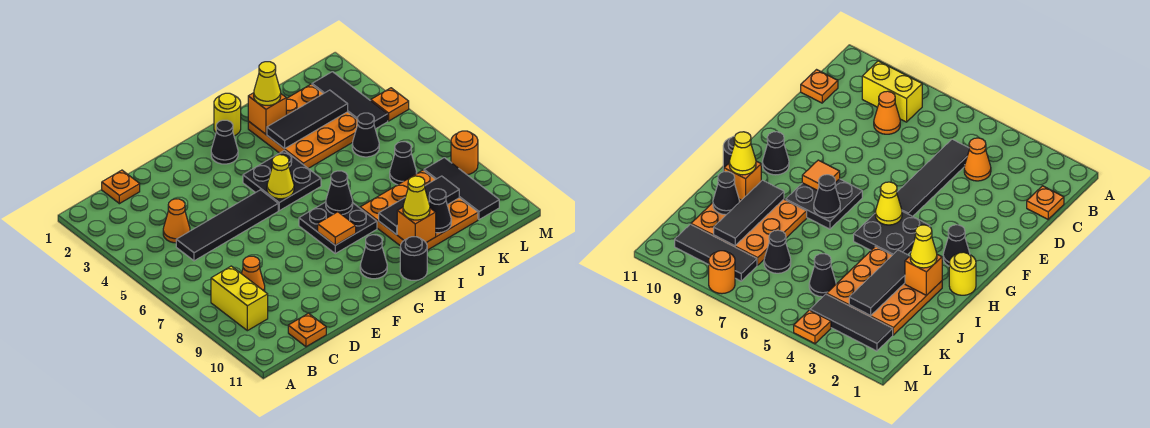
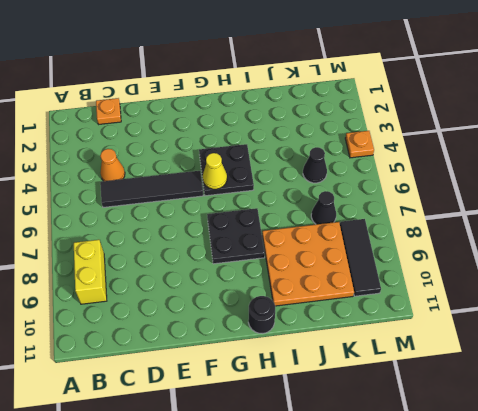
none -> orange 1x1 cone [241,256,265,291]
none -> orange 1x1 plate [288,313,326,347]
none -> black 1x1 cone [211,120,238,164]
none -> black 1x1 cone [360,235,387,279]

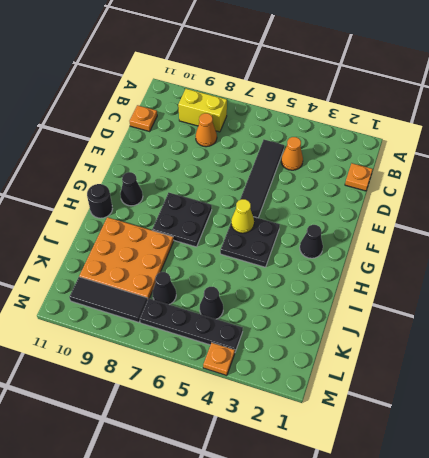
black 1x4 plate [140,298,243,352] -> black 1x3 tile [312,72,388,129]
none -> yellow 1x1 round brick [214,93,241,136]
none -> orange 3x3 plate [248,84,358,168]
none -> orange 1x1 round brick [451,131,478,175]
none -> orange 1x1 tile [318,212,356,245]

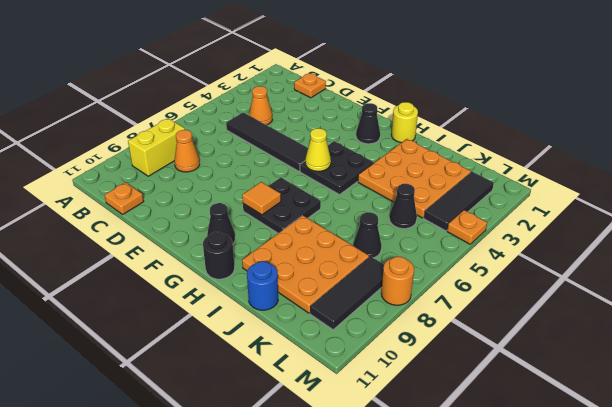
blue 1x1 round brick [247,261,278,310] -> none
none -> black 1x1 cone [326,171,353,215]
none -> orange 1x1 brick [248,93,286,134]
none -> black 1x3 tile [267,90,348,149]
none -> black 1x3 tile [379,176,459,235]

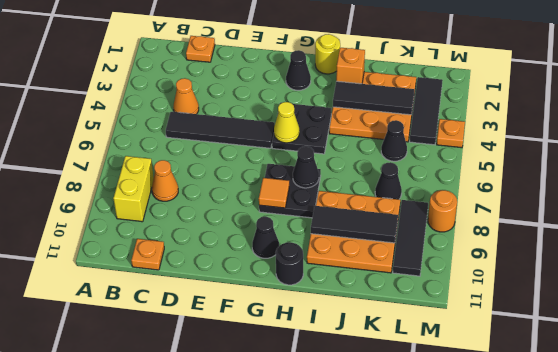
none -> orange 1x1 brick [397,207,436,242]
none -> black 1x1 cone [429,189,451,233]
none -> yellow 1x1 cone [254,62,281,106]
none -> yellow 1x1 cone [403,176,430,220]

